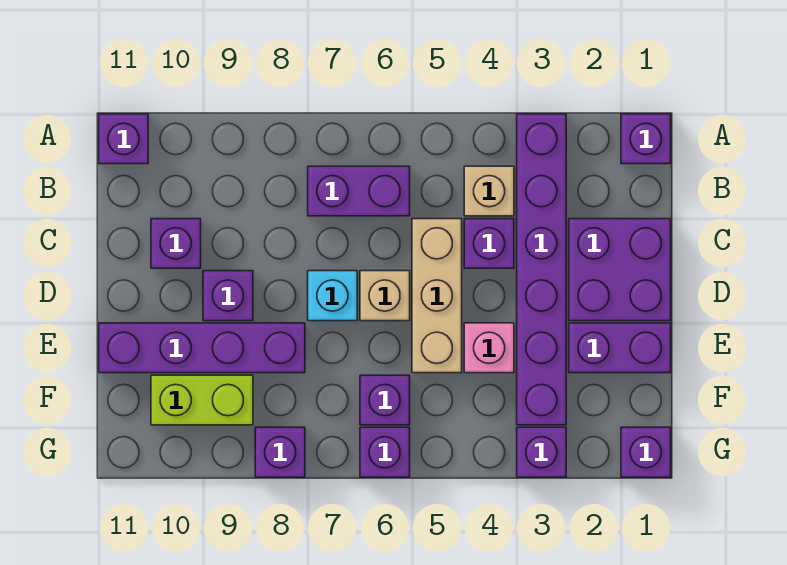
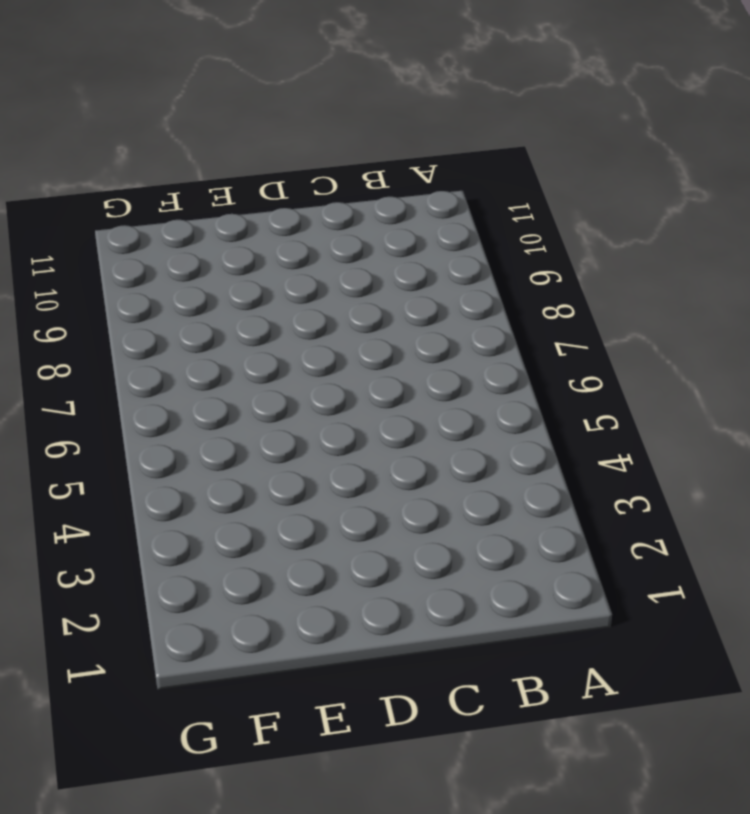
none -> purple 1x1 brick [621,114,671,164]
none -> purple 1x6 brick [517,114,566,425]
none -> purple 1x1 brick [99,114,148,164]

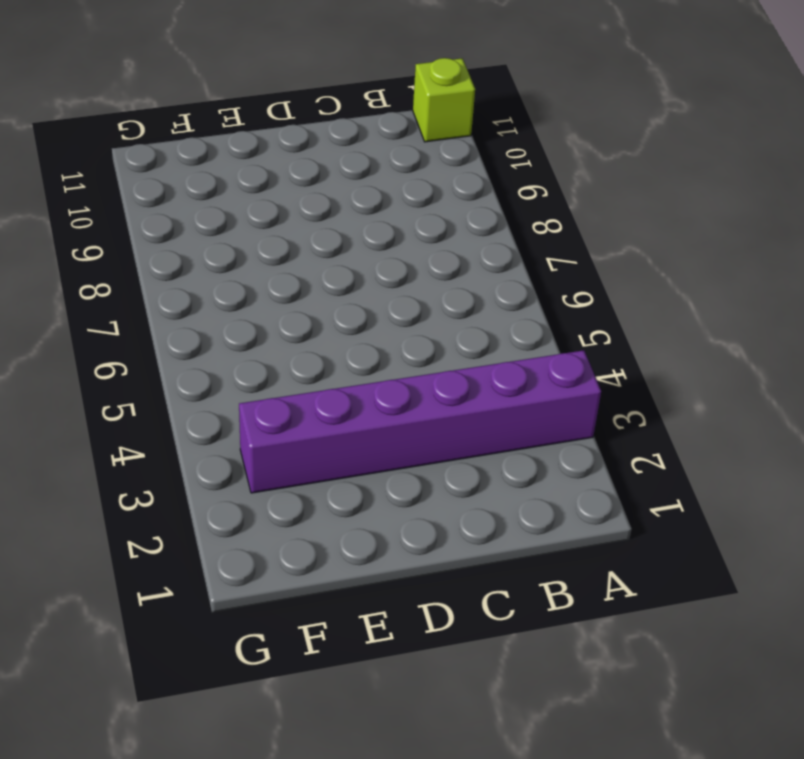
lime 1x1 brick [413,58,475,142] -> purple 1x1 brick [99,114,148,164]
none -> purple 1x1 brick [621,114,671,164]
none -> tan 1x1 brick [464,166,514,216]
none -> purple 1x2 brick [308,166,410,216]

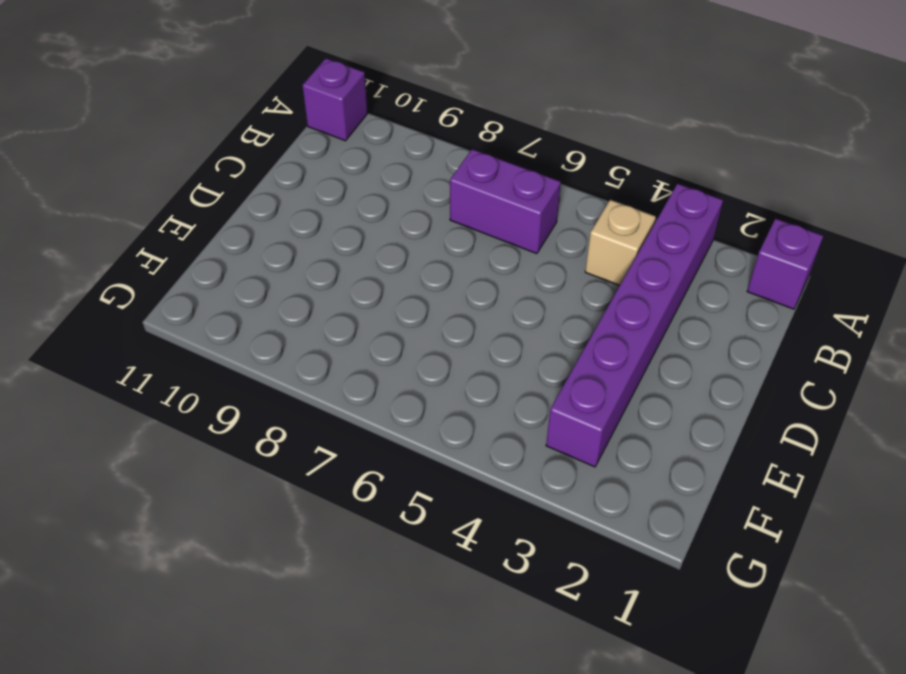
none -> purple 2x2 brick [569,219,671,321]
none -> purple 1x1 brick [464,219,514,268]
none -> tan 1x3 brick [412,219,462,373]

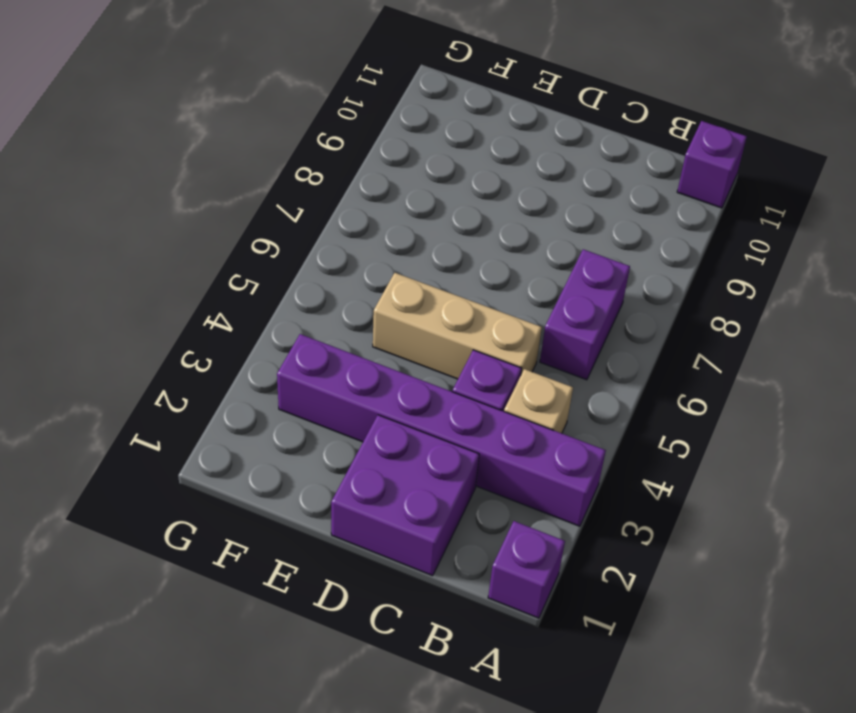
none -> purple 1x1 brick [151,219,201,268]
none -> tan 1x1 brick [360,271,410,321]
none -> cyan 1x1 brick [308,271,357,321]

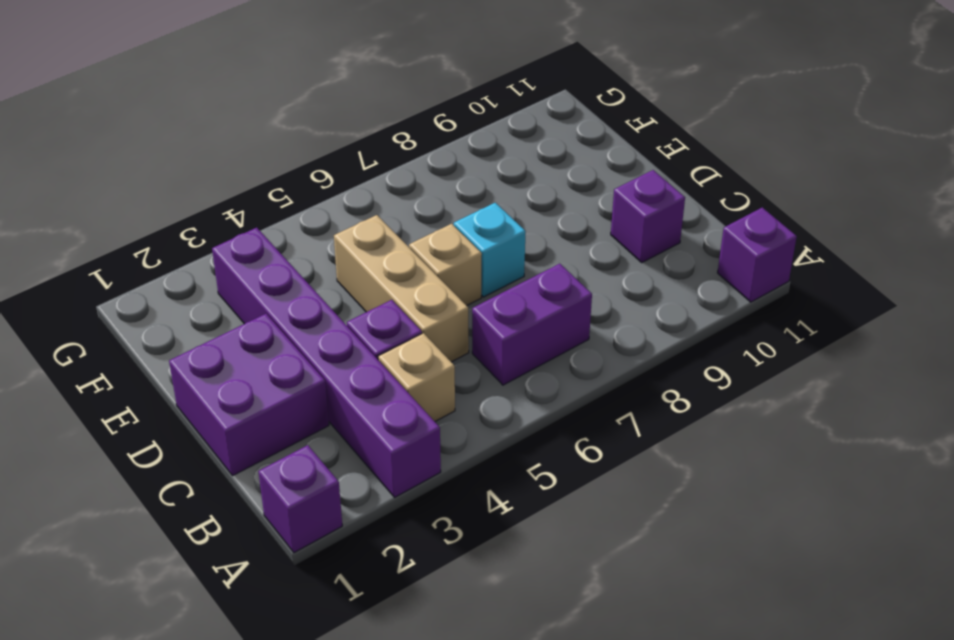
none -> purple 1x1 brick [203,271,253,321]
none -> purple 1x2 brick [569,323,671,373]
none -> pink 1x1 brick [464,323,514,373]

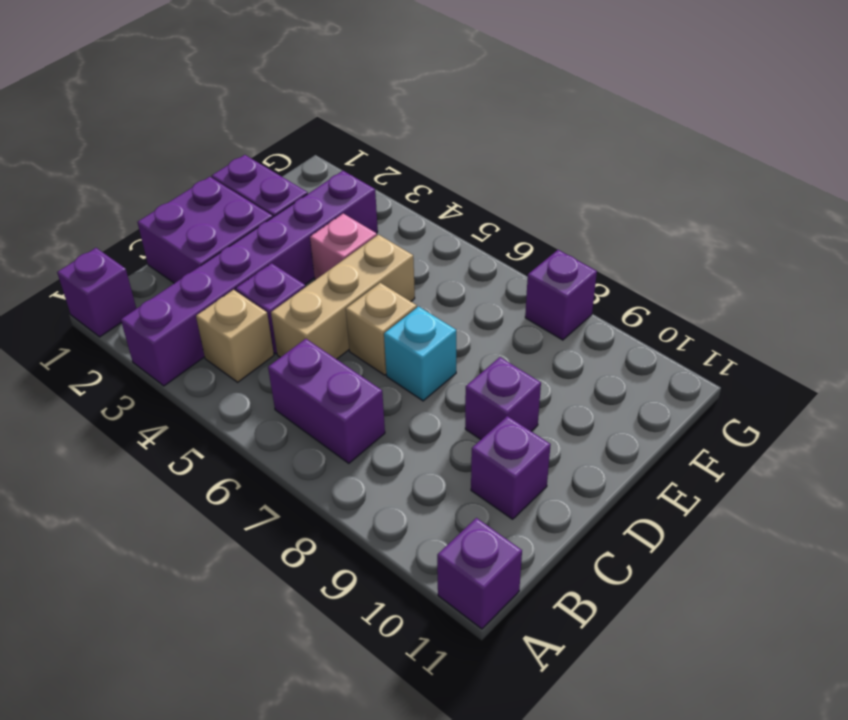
none -> purple 1x4 brick [99,323,305,373]
none -> purple 1x1 brick [360,375,410,425]
none -> lime 1x2 brick [151,375,253,425]

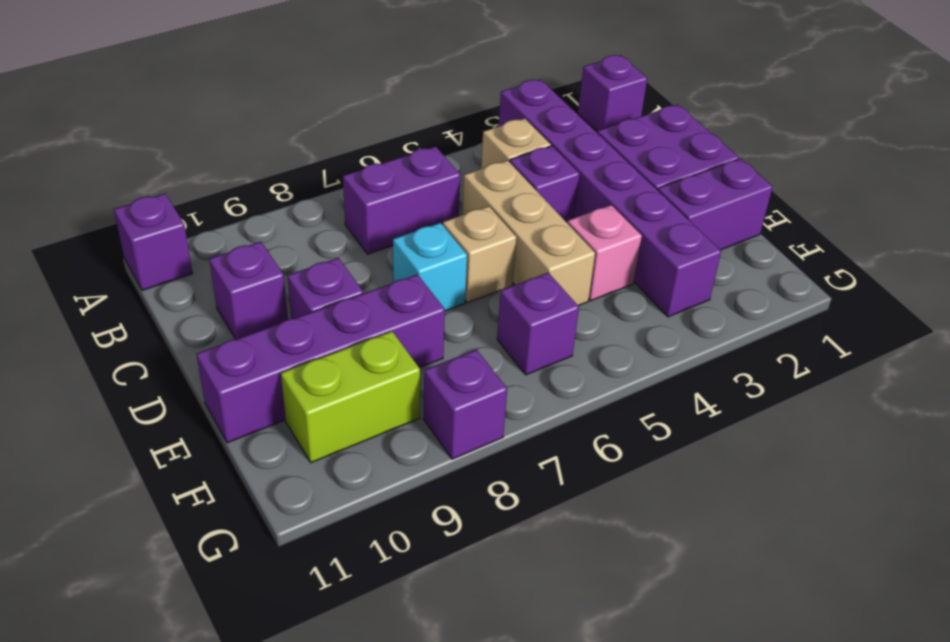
none -> purple 1x1 brick [621,427,671,477]
none -> purple 1x1 brick [517,427,566,477]
none -> purple 1x1 brick [360,427,410,477]

